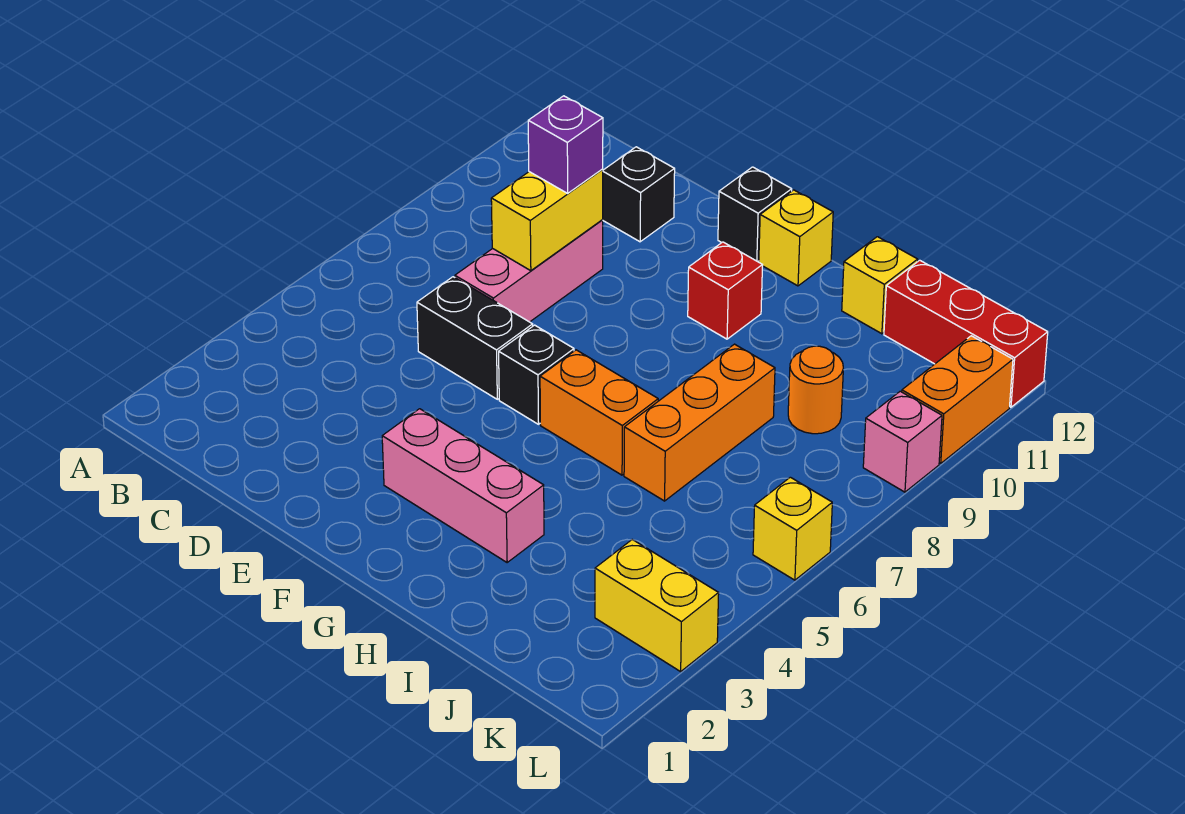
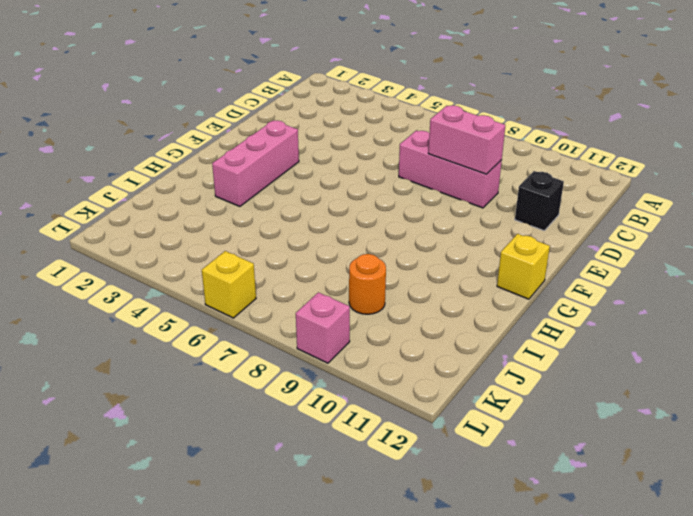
pink 1x2 brick [428,105,505,174] -> yellow 1x2 brick [491,169,603,271]
none -> black 1x2 brick [417,277,533,399]
none -> black 1x1 brick [499,325,574,424]
none -> black 1x1 brick [718,167,792,262]

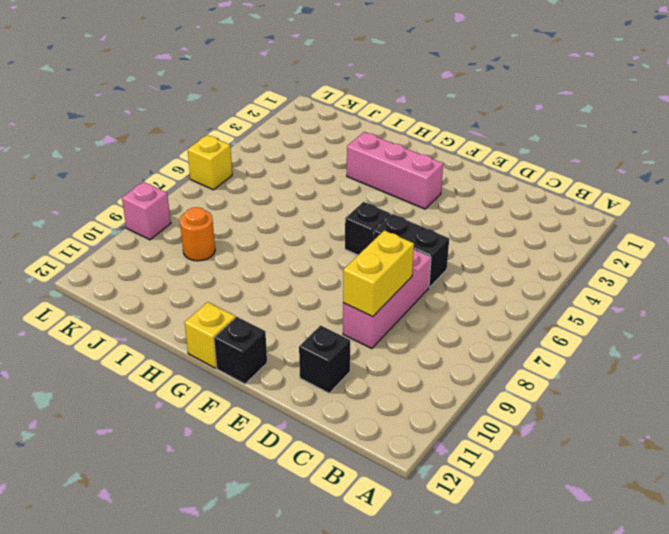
none -> orange 1x2 brick [540,350,658,475]
none -> red 1x1 brick [688,242,763,339]
none -> orange 1x3 brick [624,344,775,501]

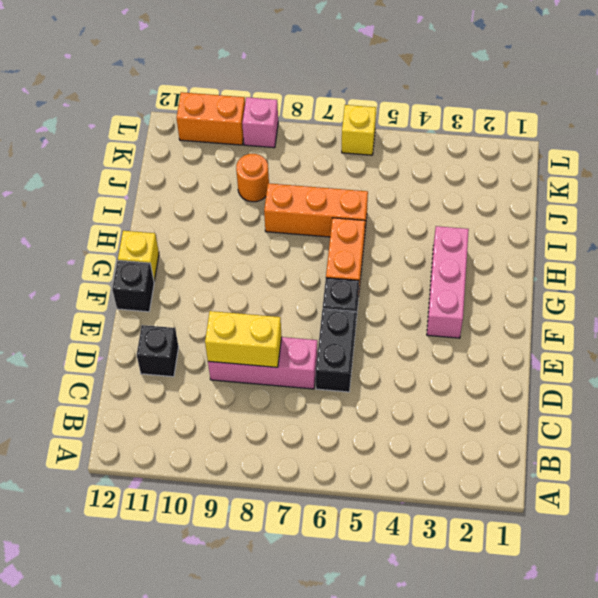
none -> red 1x1 brick [688,242,763,339]
none -> yellow 1x1 brick [842,237,918,334]
none -> red 1x3 brick [884,260,1048,407]

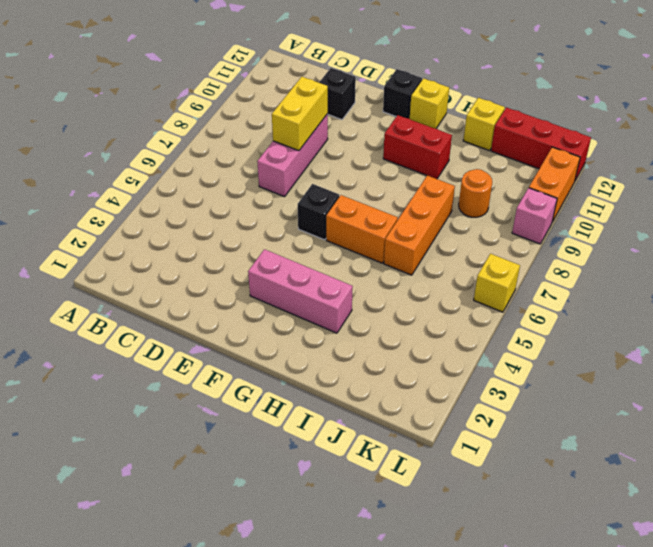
red 1x2 brick [383,115,452,179] -> red 1x1 brick [688,242,763,339]
none -> black 1x2 brick [417,277,533,399]
none -> yellow 1x2 brick [595,540,719,672]
none -> purple 1x1 brick [528,96,603,193]

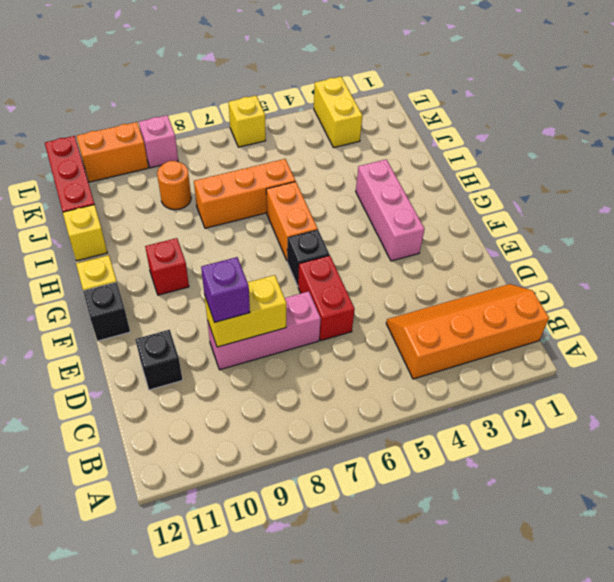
orange 2x4 slope [386,284,549,379] -> none
red 1x2 brick [298,255,355,341] -> black 1x2 brick [417,277,533,399]

